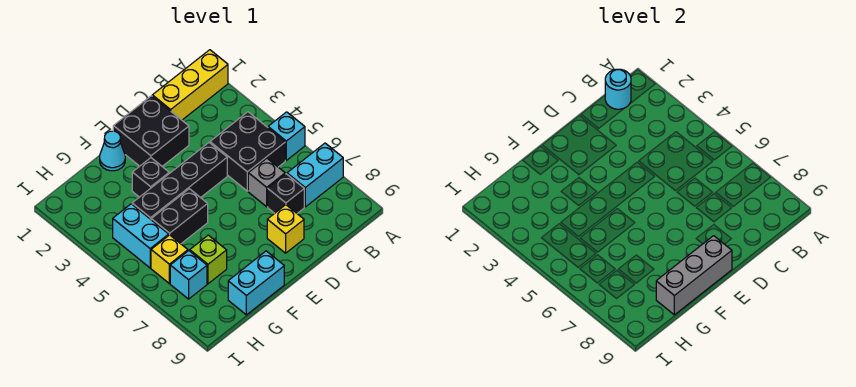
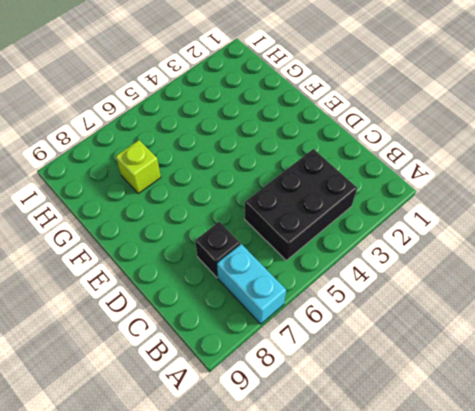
black 2x3 brick [245,149,357,260] -> black 2x2 brick [210,112,285,191]
none -> yellow 1x3 brick [152,50,228,120]
none -> cyan 1x1 brick [268,112,305,160]
none -> grey 1x1 brick [248,158,285,207]

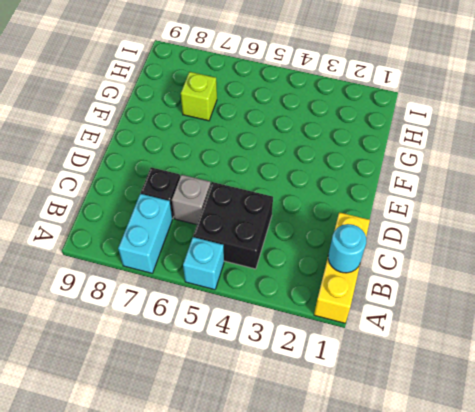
none -> black 2x2 brick [113,96,189,166]
none -> black 1x4 brick [132,143,227,219]
none -> yellow 1x1 brick [267,205,304,253]

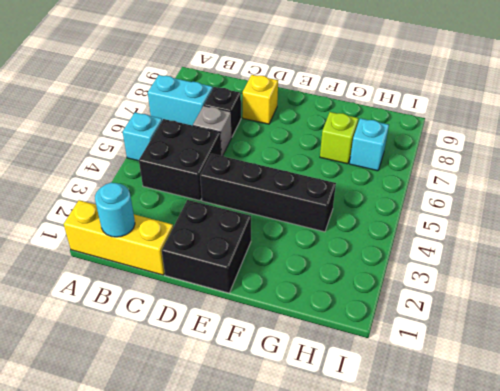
none -> cyan 1x1 cone [100,131,125,171]
none -> black 1x1 brick [132,158,169,197]
none -> black 1x2 brick [151,189,208,244]

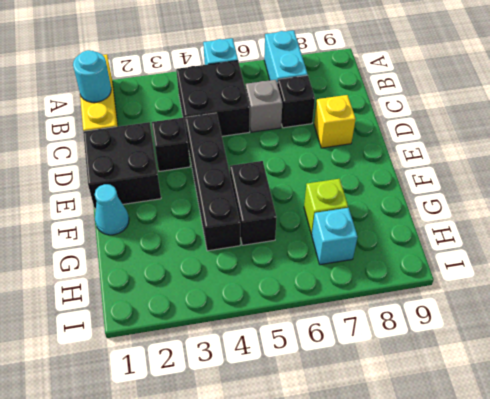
black 1x1 brick [152,118,190,171] -> black 1x1 brick moved to [132,158,169,197]
none -> cyan 1x2 brick [228,251,284,315]
none -> cyan 1x2 brick [113,204,169,268]
none -> yellow 1x1 brick [151,235,188,283]

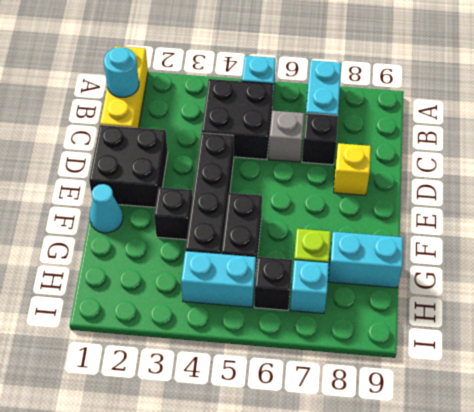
cyan 1x2 brick [328,232,403,288] -> cyan 1x2 brick turned to [228,251,284,315]
black 1x1 brick [254,257,292,310] -> yellow 1x1 brick [151,235,188,283]
none -> grey 1x3 brick [656,236,732,315]

